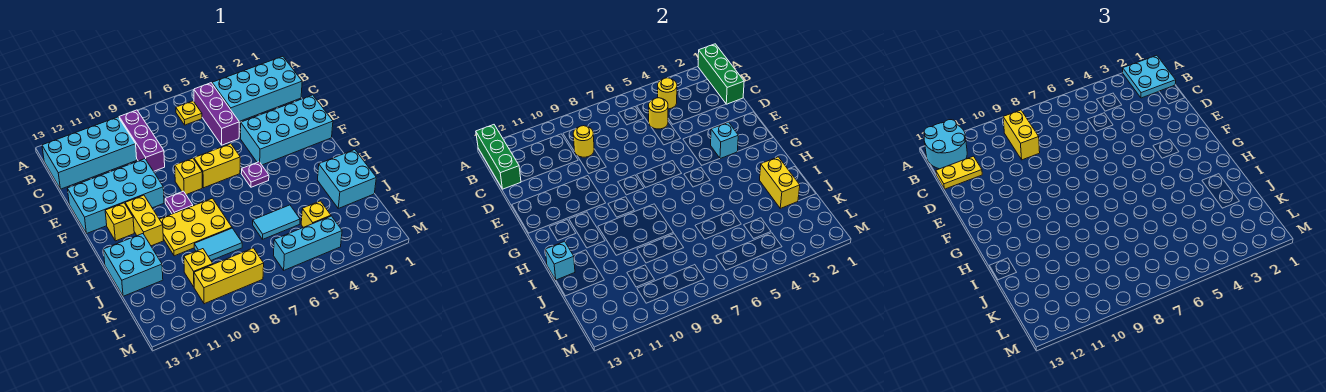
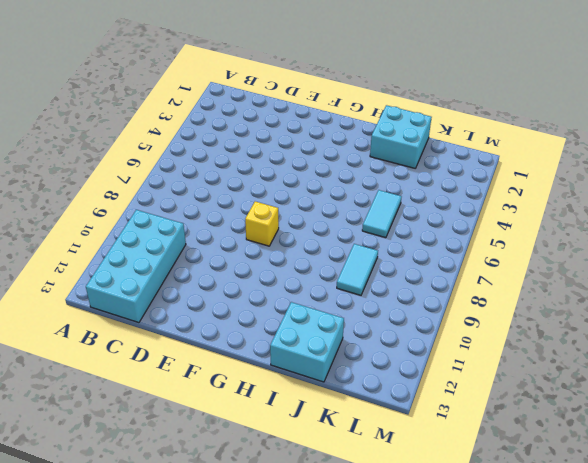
none -> cyan 2x4 brick [212,56,302,121]
none -> purple 1x3 brick [194,83,239,145]
none -> yellow 1x1 plate [176,101,202,125]
none -> purple 1x3 brick [119,110,165,171]

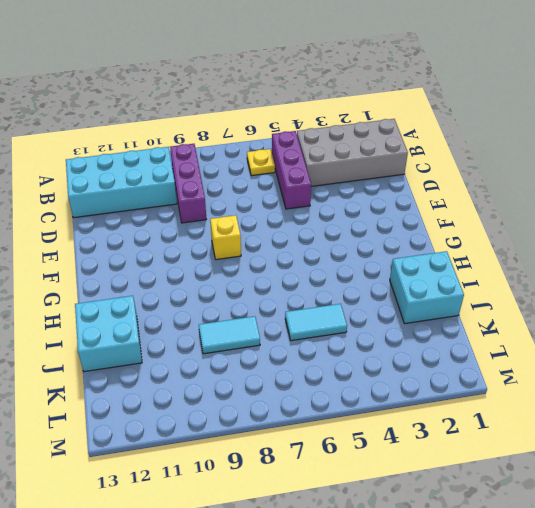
grey 2x4 brick [297,119,408,186] -> cyan 2x4 brick [212,56,302,121]
none -> cyan 2x4 brick [240,95,333,165]
none -> cyan 2x4 brick [67,159,164,234]
none -> yellow 1x2 brick [194,144,240,188]
none -> purple 1x1 plate [241,162,269,187]

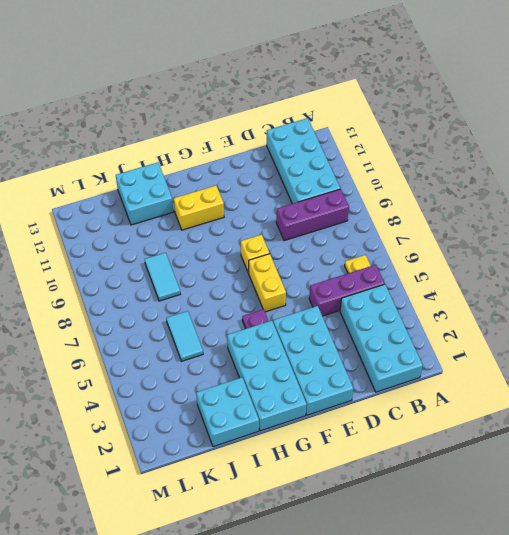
cyan 2x4 brick [227,321,307,431] -> cyan 2x4 brick moved to [67,159,164,234]
none -> purple 1x1 plate [165,191,193,214]
none -> yellow 1x1 brick [105,203,134,241]
none -> yellow 2x3 plate [160,198,232,256]
none -> yellow 1x1 brick [301,201,331,227]

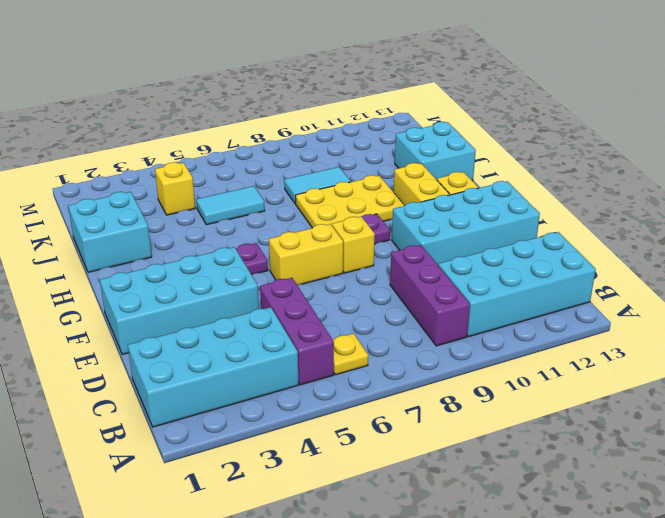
none -> yellow 1x1 brick [184,249,213,287]
none -> cyan 1x3 brick [273,216,342,270]
none -> yellow 1x3 brick [194,248,264,304]
none -> green 1x3 brick [698,44,744,104]

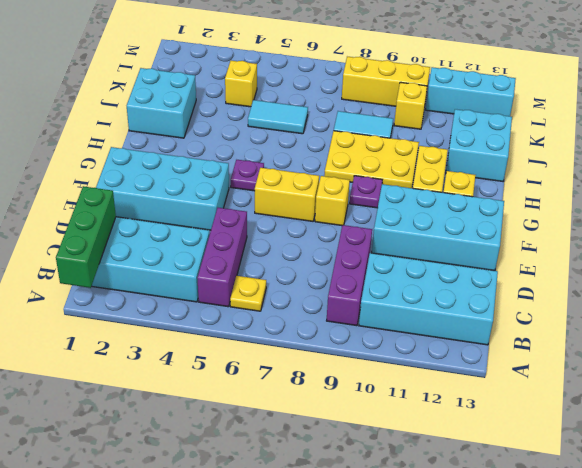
cyan 1x3 brick [426,67,516,116] -> cyan 1x3 brick moved to [273,216,342,270]
none -> green 1x3 brick [476,125,521,189]
none -> yellow 1x1 round brick [658,78,677,109]
none -> yellow 1x1 round brick [649,98,668,129]
none -> yellow 1x1 round brick [573,126,594,157]

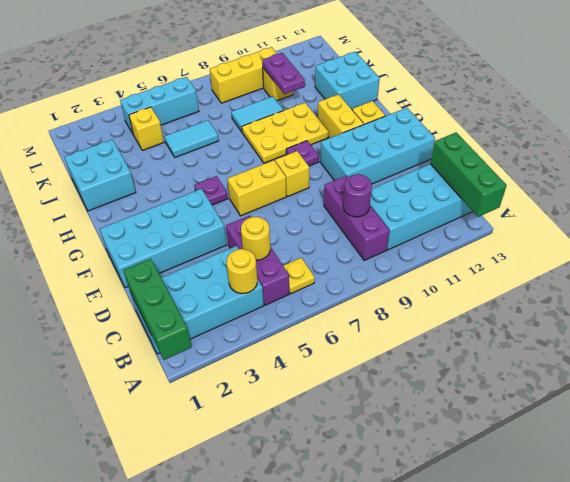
purple 1x1 round brick [343,174,372,217] -> yellow 1x1 round brick [573,126,594,157]
purple 1x2 plate [262,53,305,94] -> none
none -> cyan 1x1 brick [711,122,738,159]
none -> yellow 1x2 brick [760,157,800,208]
none -> cyan 1x1 brick [545,241,575,280]
none -> cyan 2x2 plate [1123,55,1176,98]

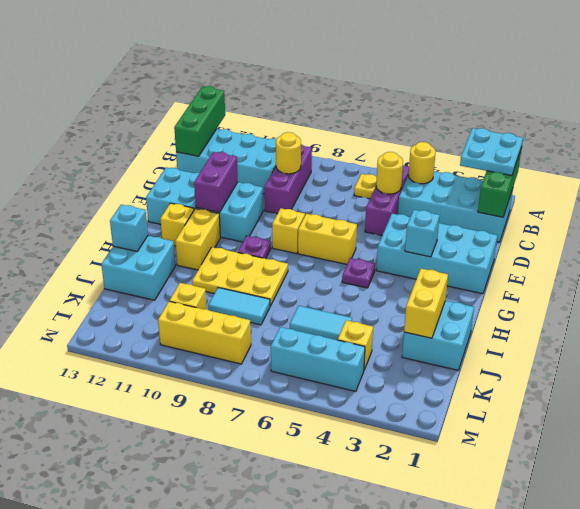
purple 1x2 brick [194,152,238,212] -> none
none -> cyan 2x2 round brick [924,120,967,169]
none -> yellow 1x2 brick [1003,110,1040,160]
none -> yellow 1x2 plate [936,156,982,189]

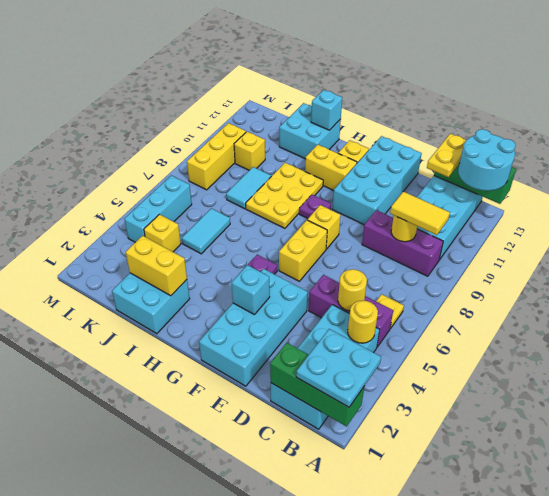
yellow 1x2 tile [390,192,450,235] -> yellow 1x2 brick [1003,110,1040,160]

